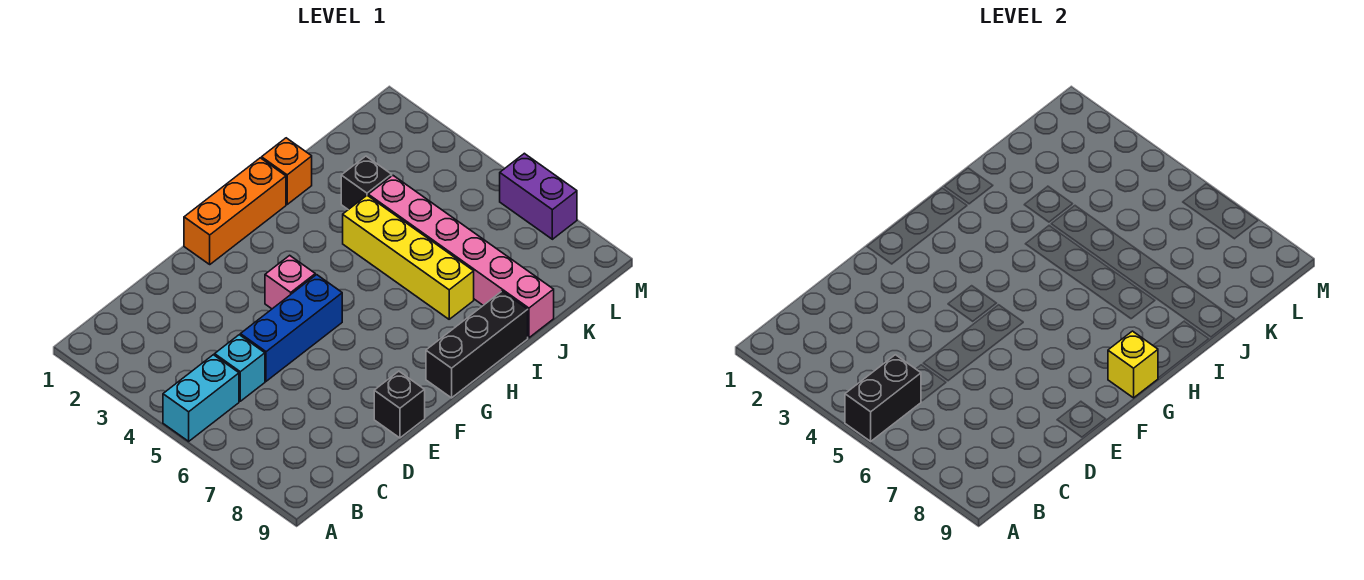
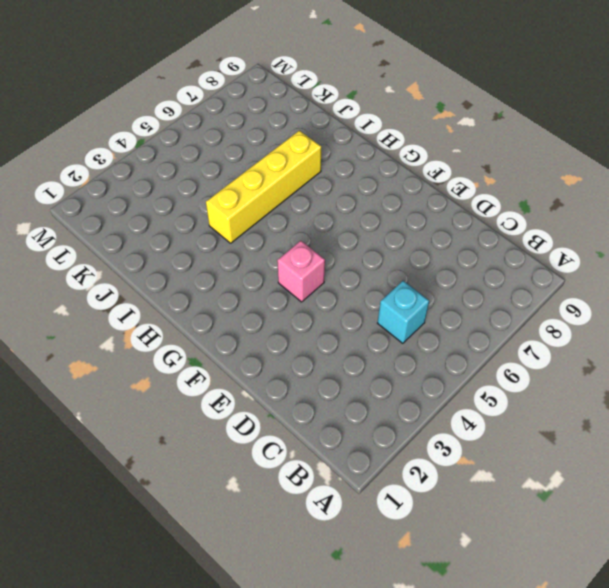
none -> cyan 1x2 brick [163,355,239,441]
none -> blue 1x3 brick [240,275,342,381]
none -> black 1x1 brick [374,371,425,438]

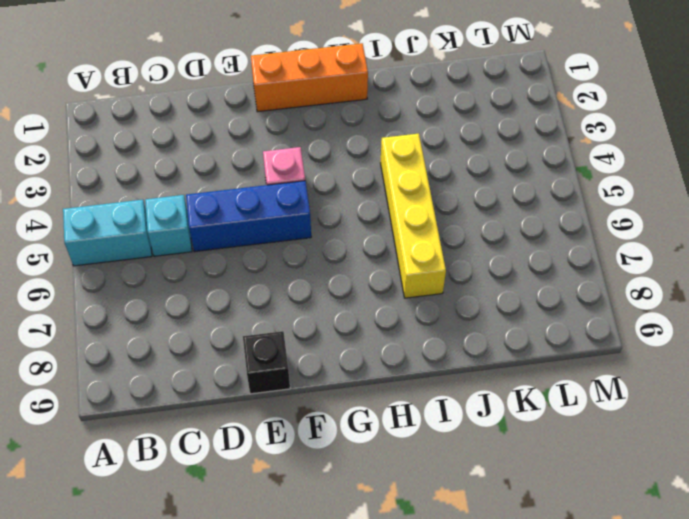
none -> black 1x3 brick [426,291,528,398]
none -> orange 1x1 brick [262,138,312,204]
none -> black 1x1 brick [341,156,392,210]

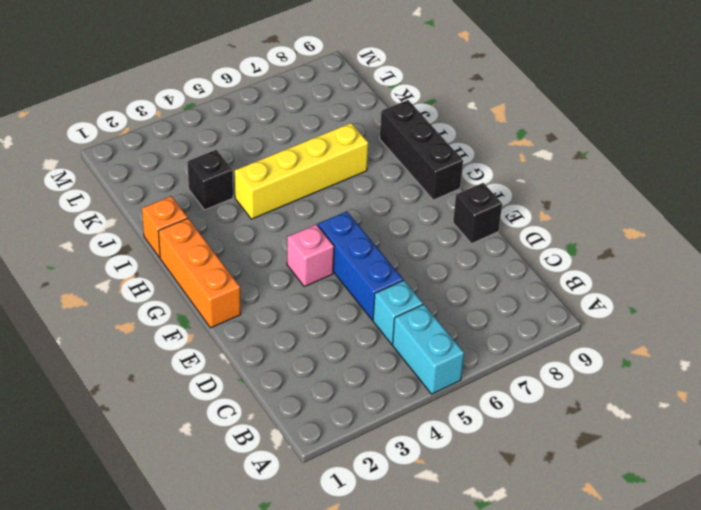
none -> pink 1x6 brick [368,175,554,338]
none -> purple 1x2 brick [500,153,577,239]
none -> black 1x2 brick [845,355,921,441]

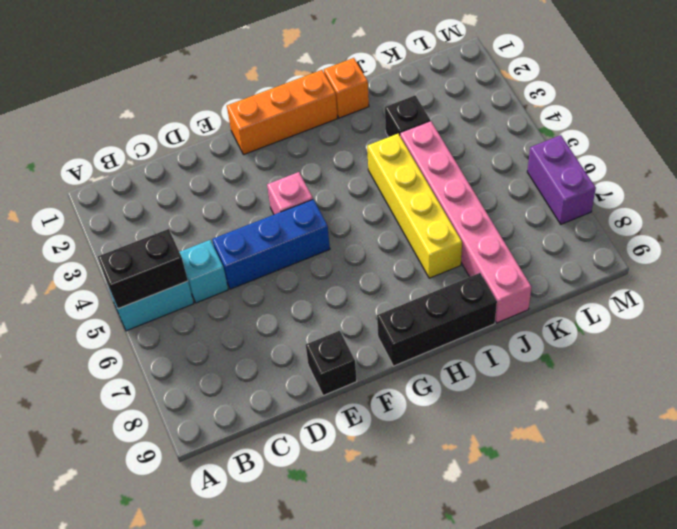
none -> yellow 1x1 brick [1108,331,1158,398]

